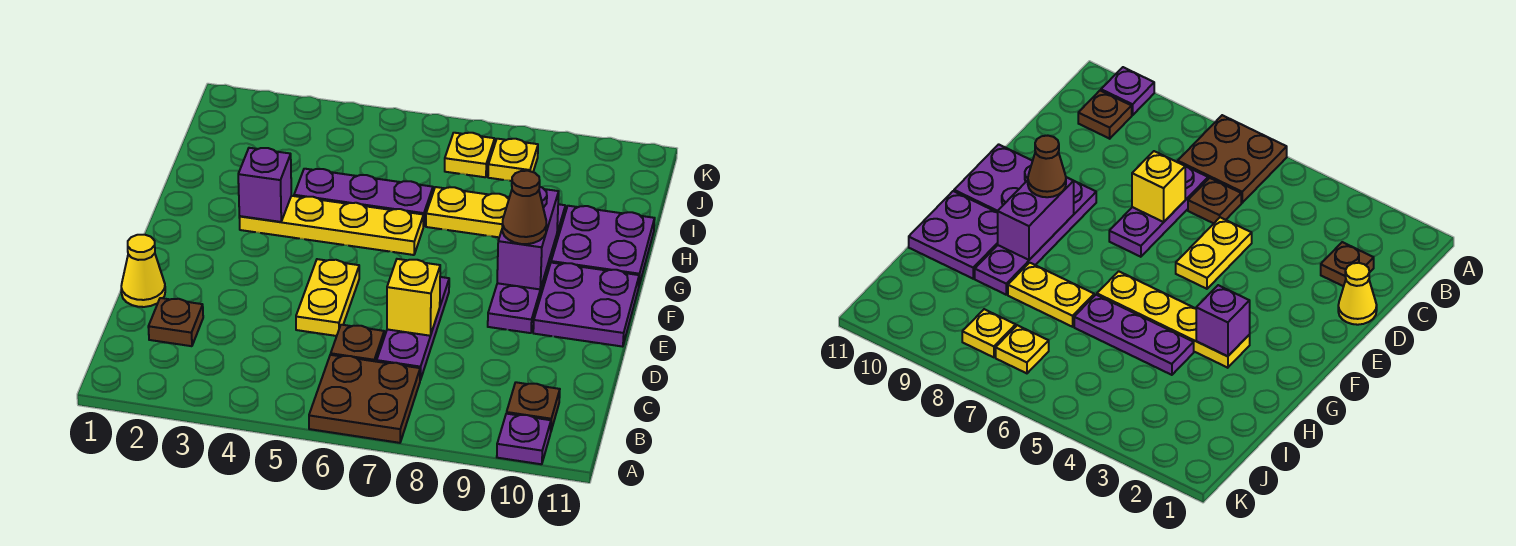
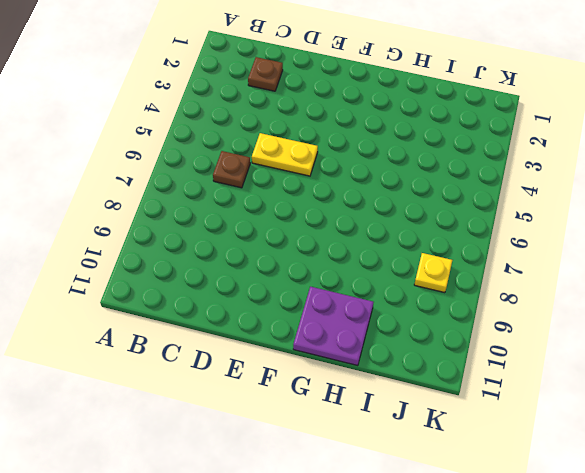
none -> brown 2x2 plate [309,355,420,443]
none -> purple 1x1 plate [497,414,551,464]
none -> brown 1x1 plate [507,382,560,430]

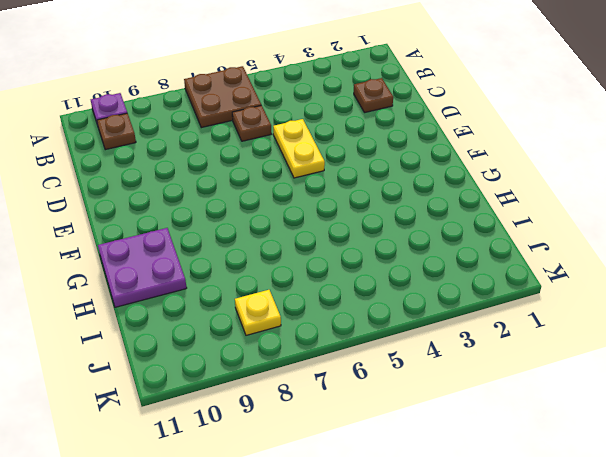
none -> purple 1x3 plate [377,277,449,380]
none -> yellow 1x1 cone [121,235,165,307]
none -> purple 1x4 plate [488,204,565,333]

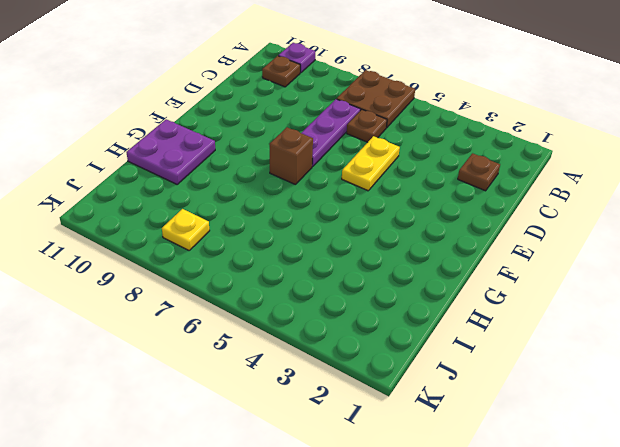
brown 1x1 brick [269,127,313,185] -> none
none -> yellow 1x1 cone [121,235,165,307]
none -> purple 1x4 plate [488,204,565,333]
none -> purple 2x2 plate [533,263,639,347]

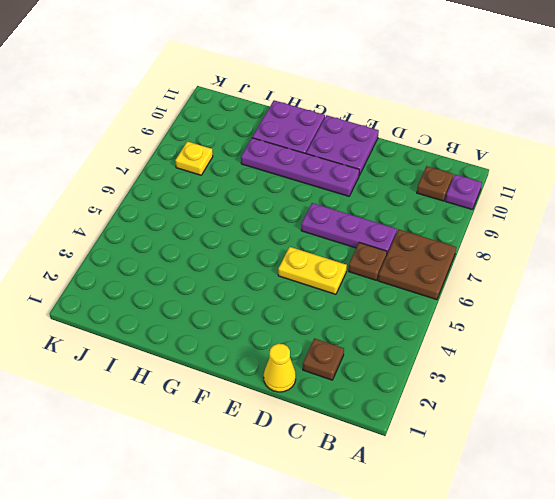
none -> yellow 1x4 plate [239,196,424,255]
none -> purple 1x3 plate [294,169,433,227]
none -> yellow 1x2 plate [426,187,509,237]

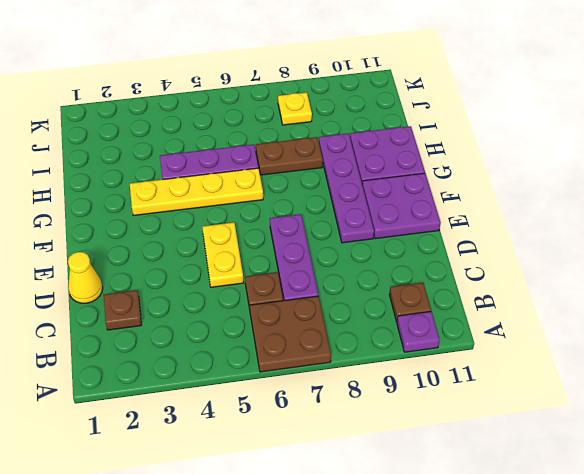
brown 1x2 plate [256,137,323,175] -> yellow 1x2 plate [426,187,509,237]
none -> yellow 1x1 plate [445,133,495,177]
none -> yellow 1x1 brick [387,259,440,336]
none -> purple 1x2 brick [497,187,559,289]

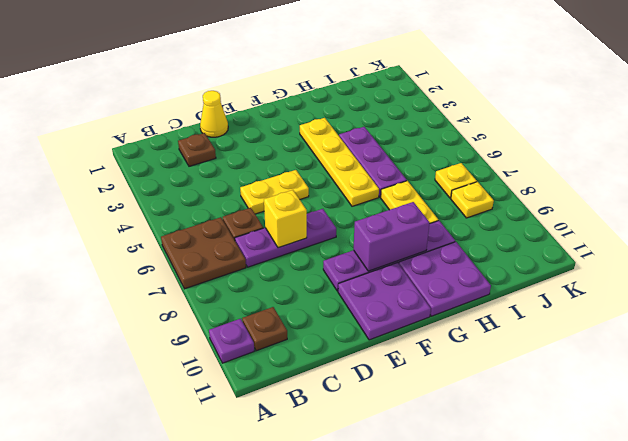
none -> purple 1x1 brick [238,148,291,222]
none -> brown 1x1 cone [502,171,546,244]

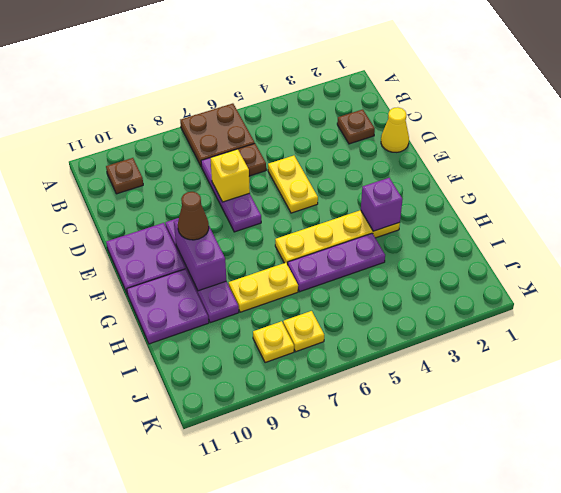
none -> purple 1x1 plate [497,414,551,464]

